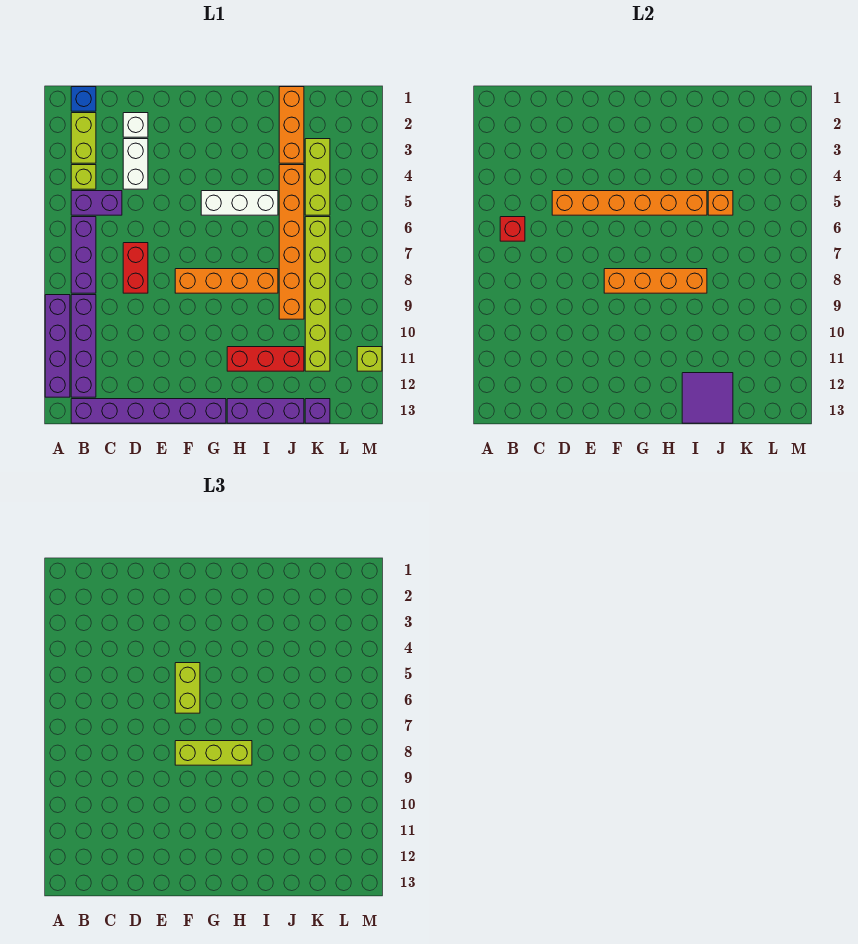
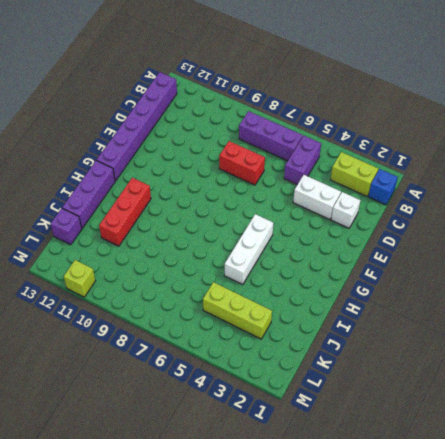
none -> purple 1x4 brick [45,295,70,397]
none -> lime 1x1 brick [71,165,96,189]
none -> purple 1x4 brick [71,295,96,397]

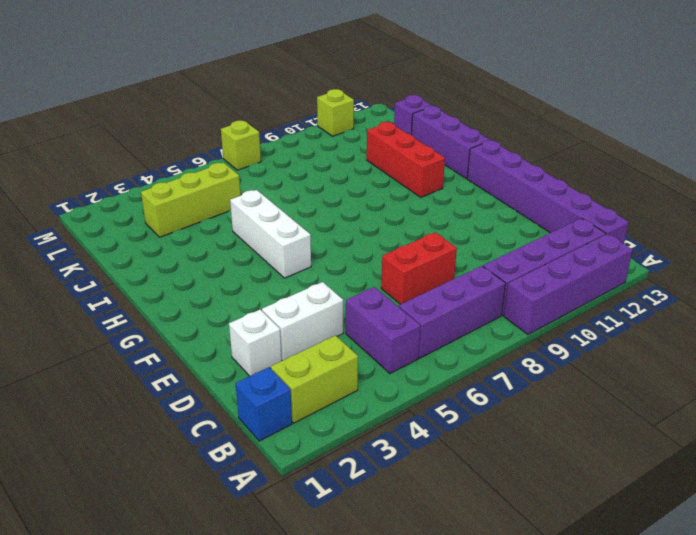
lime 1x1 brick [221,121,261,170] -> lime 1x1 brick moved to [71,165,96,189]
none -> orange 1x4 brick [175,269,278,293]
none -> orange 1x3 brick [279,87,304,163]
none -> orange 1x6 brick [279,165,304,319]

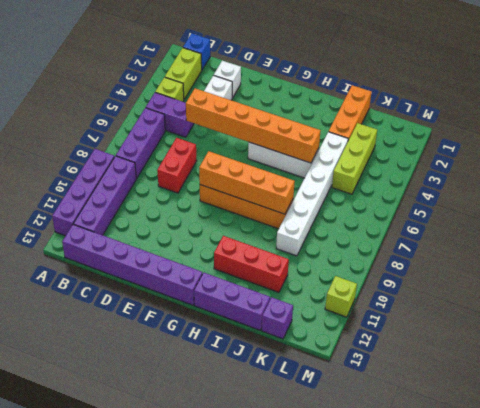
white 1x6 brick [276,132,348,256] -> orange 1x6 brick [279,165,304,319]
none -> lime 1x6 brick [305,217,330,371]
none -> red 1x1 brick [500,217,525,241]
none -> purple 2x2 tile [682,373,733,423]

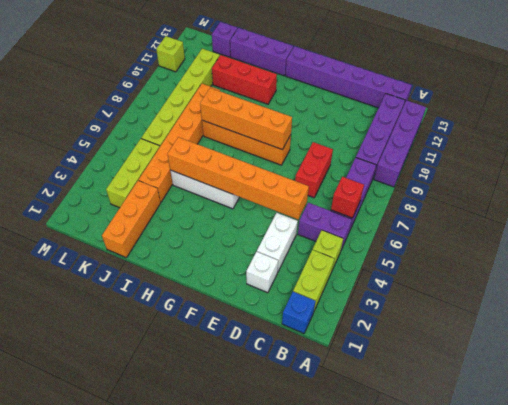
none -> purple 2x2 tile [682,373,733,423]
none -> orange 1x1 brick [708,191,733,215]
none -> lime 1x2 brick [175,663,200,713]

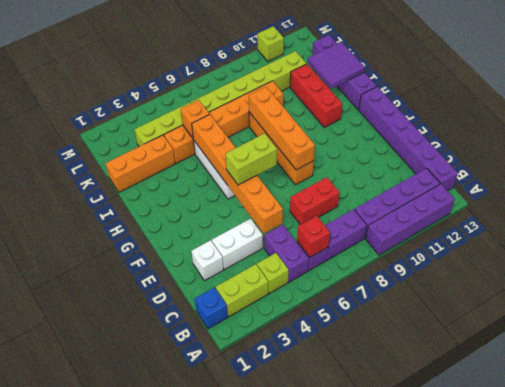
none -> lime 1x3 brick [175,741,252,765]

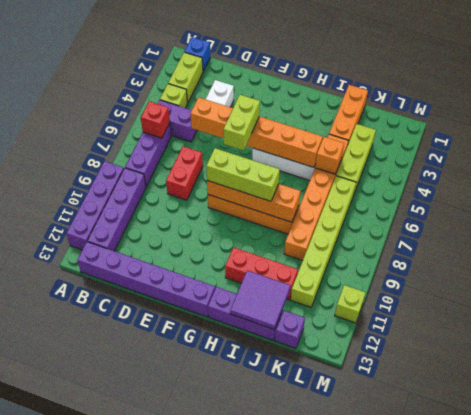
none -> white 1x1 brick [123,113,148,137]

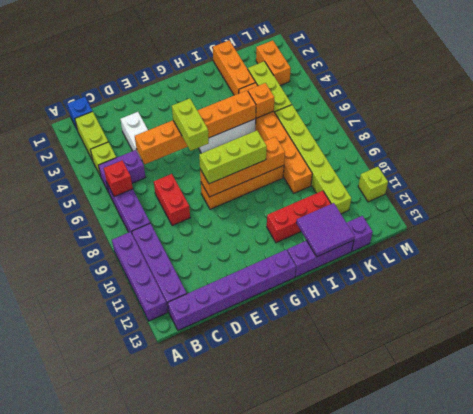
orange 1x2 brick [256,40,291,85] -> none
none -> white 1x1 brick [123,113,148,137]

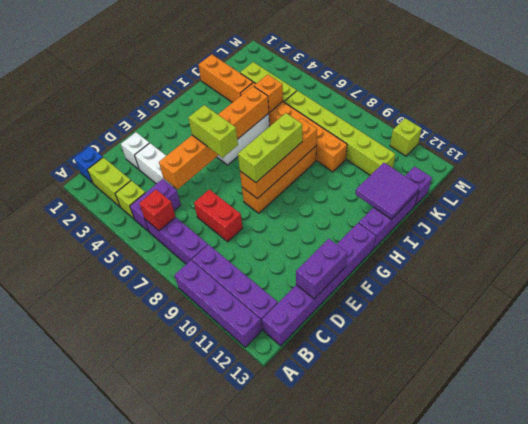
purple 1x2 brick [296,239,347,299] -> none
none -> red 1x3 brick [227,347,304,371]

